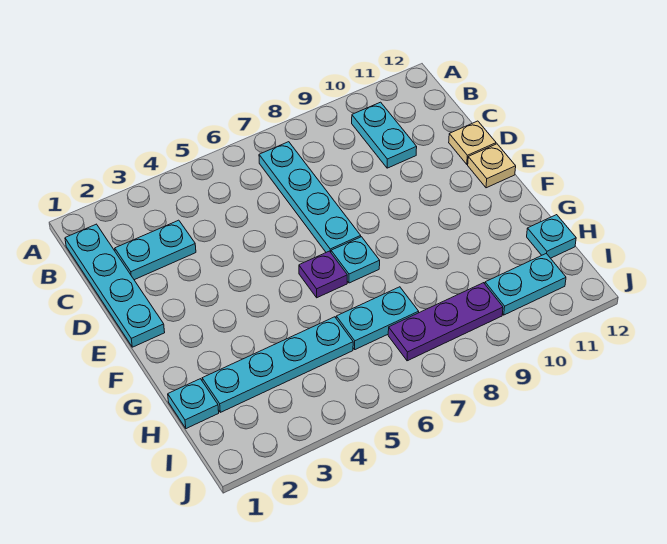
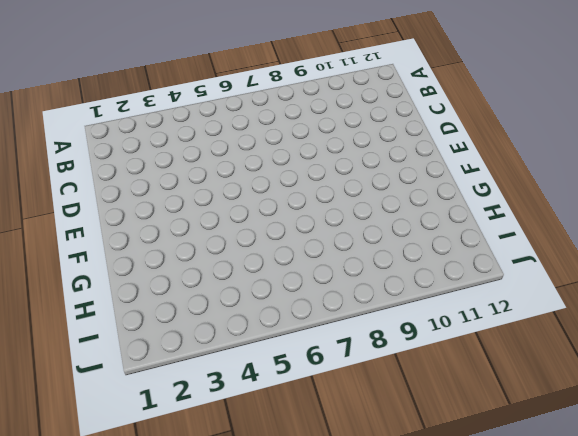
none -> cyan 1x4 plate [65,224,165,347]
none -> cyan 1x4 plate [259,142,361,252]
none -> cyan 1x2 plate [352,102,417,168]

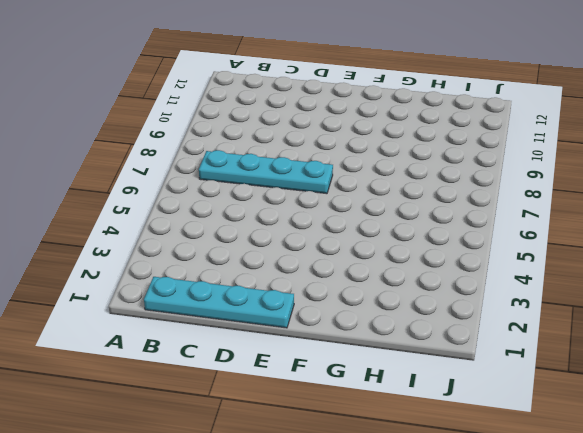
none -> cyan 1x2 plate [352,102,417,168]
none -> cyan 1x2 plate [115,220,196,280]
none -> tan 1x1 plate [449,121,496,164]

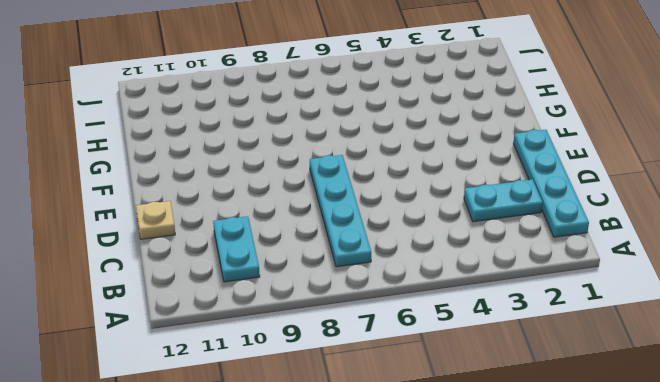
none -> tan 1x1 plate [468,144,516,188]
none -> purple 1x1 plate [299,251,347,298]
none -> cyan 1x1 plate [331,237,380,283]

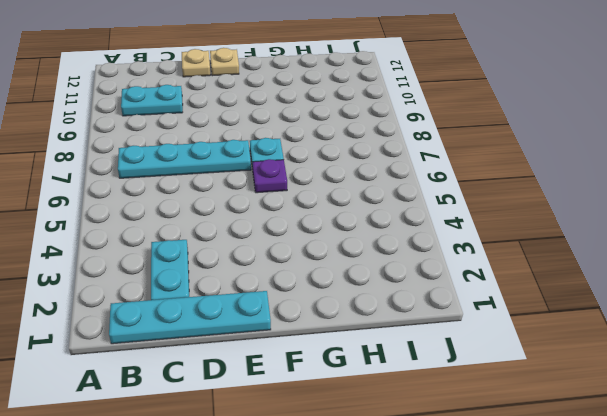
none -> cyan 1x1 plate [168,379,219,429]
none -> cyan 1x4 plate [202,317,353,412]
none -> cyan 1x2 plate [336,287,419,350]

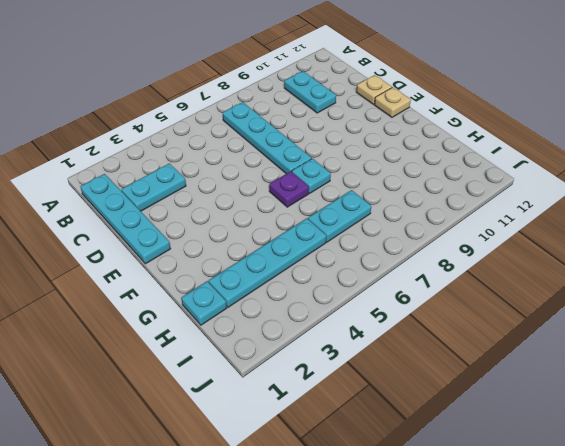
none -> cyan 1x1 plate [527,215,576,258]
none -> purple 1x3 plate [388,283,503,361]
none -> cyan 1x2 plate [485,253,566,315]

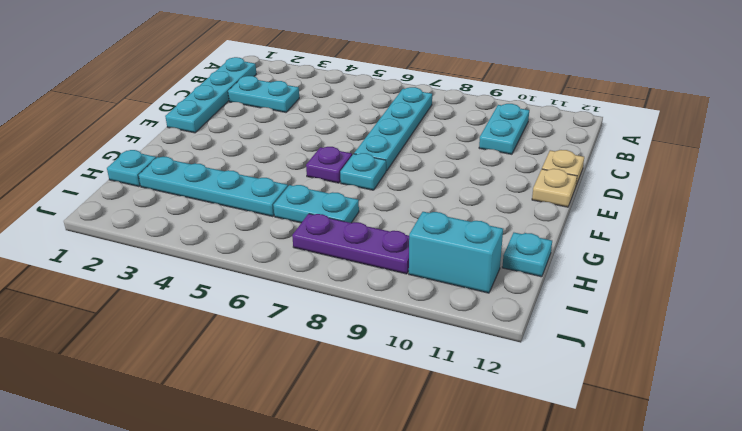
cyan 1x2 brick [409,212,503,293] -> cyan 1x2 plate [485,253,566,315]

